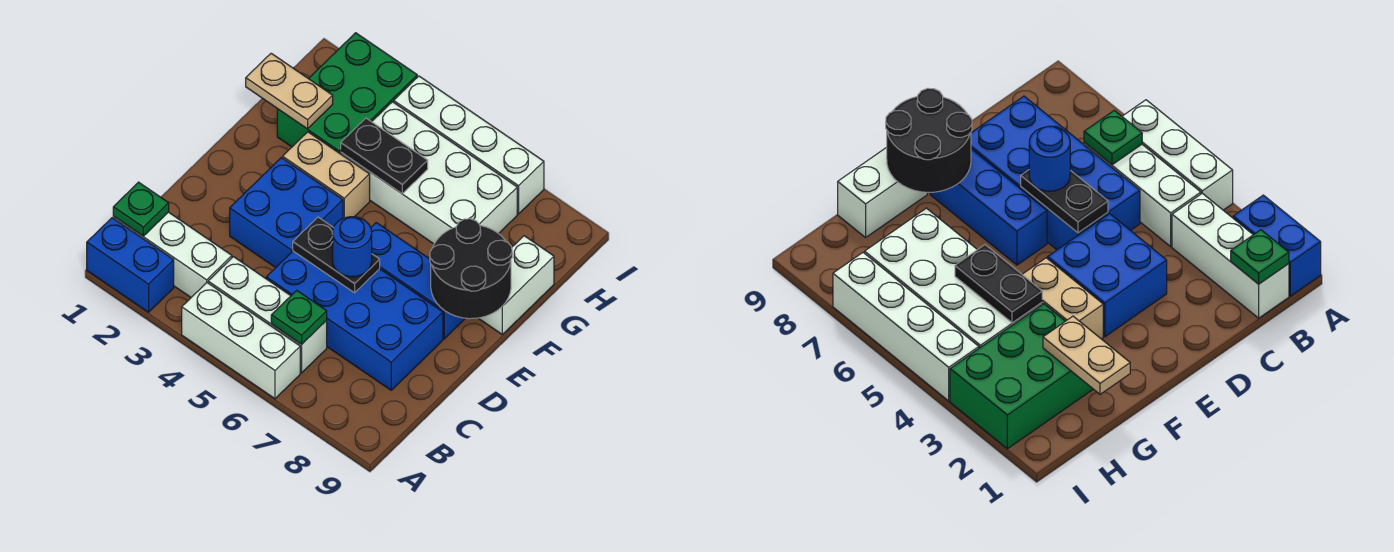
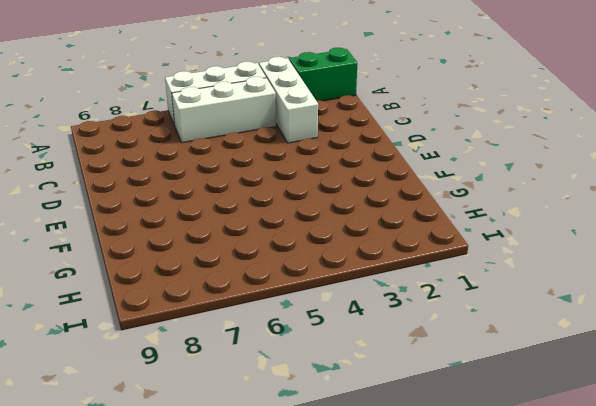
green 1x2 brick [289,48,357,101] -> blue 1x2 brick [87,218,174,312]
white 1x3 brick [259,57,318,143] -> white 1x3 brick turned to [113,212,232,297]
none -> blue 2x4 brick [266,251,443,390]
none -> blue 2x2 brick [230,158,343,268]
none -> blue 1x3 brick [371,223,465,339]

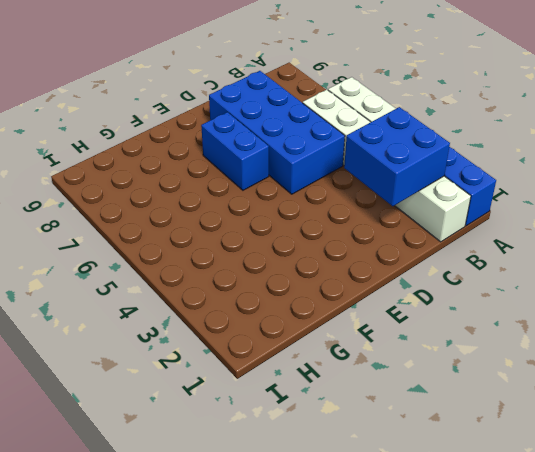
blue 2x2 brick [344,107,450,206] -> blue 2x2 brick moved to [230,158,343,268]
blue 1x2 brick [201,112,269,190] -> blue 1x3 brick [371,223,465,339]
none -> tan 1x2 brick [283,132,370,218]
none -> white 1x2 brick [479,236,554,334]
none -> green 2x3 brick [277,33,417,154]

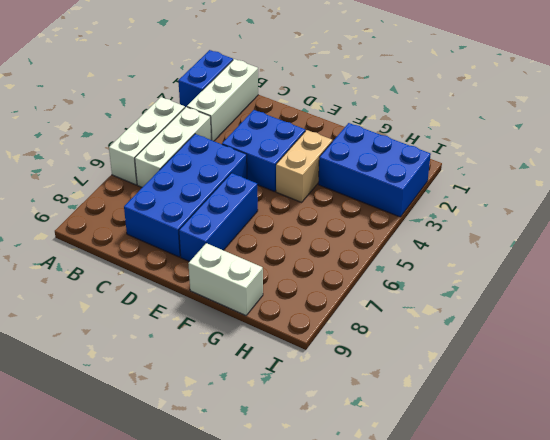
blue 2x3 brick [318,123,431,217] -> green 2x3 brick [277,33,417,154]
none -> white 2x4 brick [341,102,517,244]
none -> white 1x4 brick [394,76,544,214]
none -> green 1x1 plate [113,182,169,236]

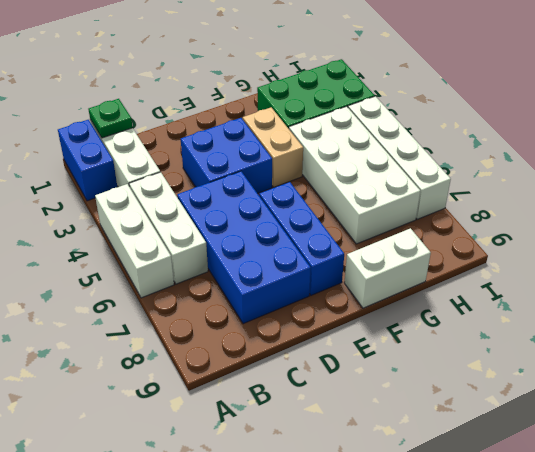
none -> green 1x1 plate [271,290,327,345]
none -> black 1x2 plate [293,217,380,293]
none -> black 2x2 round brick [430,219,512,319]

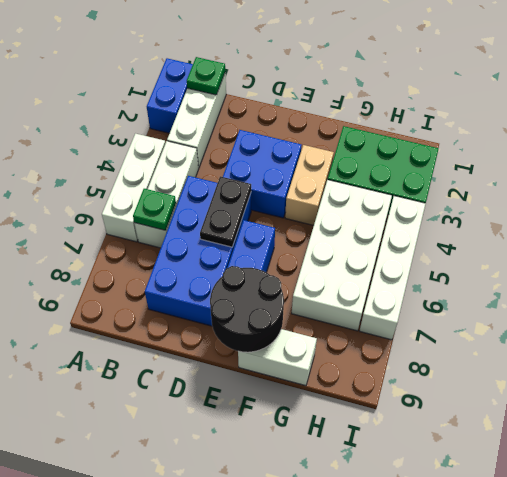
none -> tan 1x2 plate [246,53,333,129]
none -> black 1x2 plate [341,118,428,194]
none -> blue 1x1 round brick [333,217,372,277]

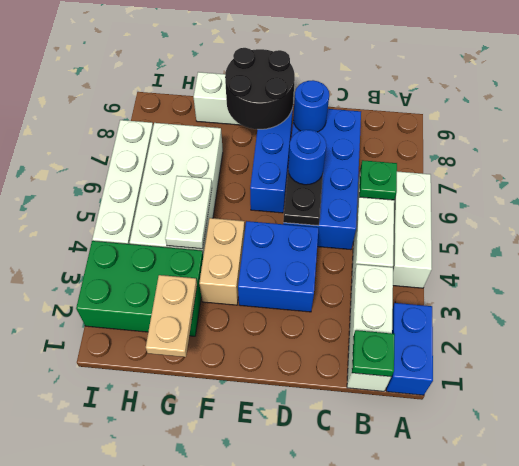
blue 1x1 round brick [293,80,329,132] -> none
white 1x2 plate [165,176,212,249] -> black 1x2 plate [341,118,428,194]

